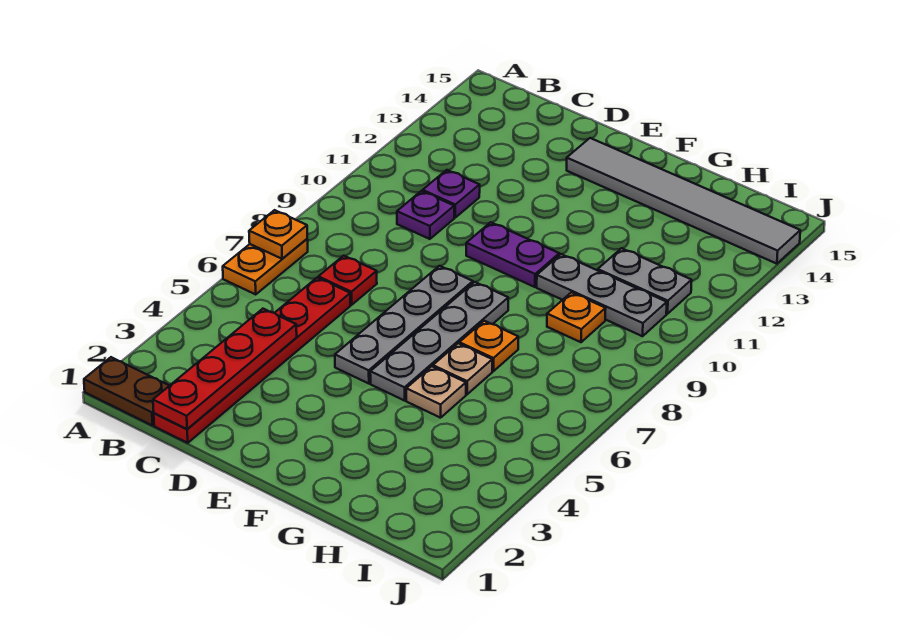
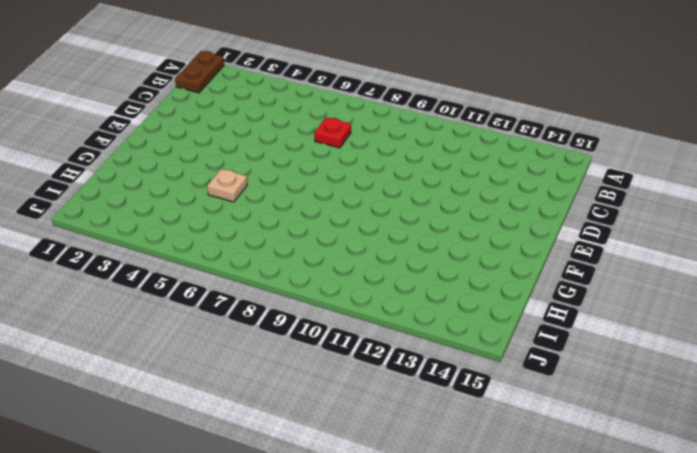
none -> orange 1x2 plate [223,239,308,294]
none -> red 1x6 plate [154,278,351,443]
none -> purple 1x1 plate [397,191,454,239]

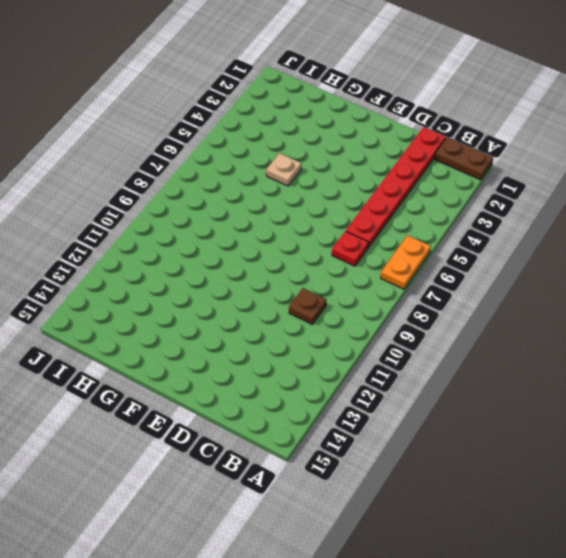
brown 1x1 plate [289,288,326,324] -> purple 1x1 plate [397,191,454,239]
none -> purple 1x1 plate [423,170,480,217]
none -> grey 1x4 plate [335,266,473,384]
none -> purple 1x2 plate [466,222,559,287]

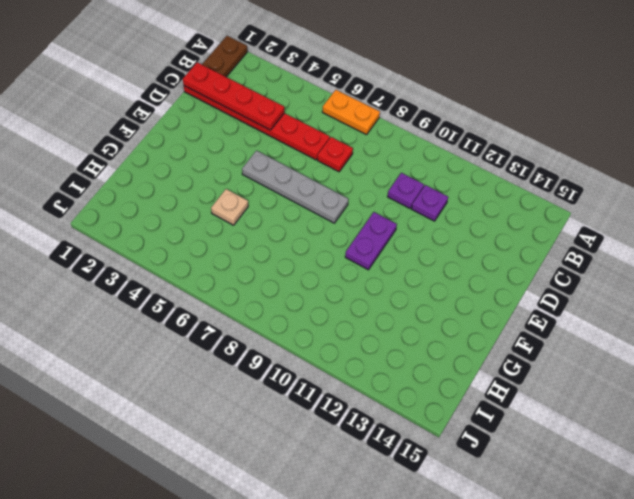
none -> grey 1x6 tile [567,138,800,264]
none -> grey 1x4 plate [370,282,508,401]
none -> tan 1x1 plate [433,343,492,394]

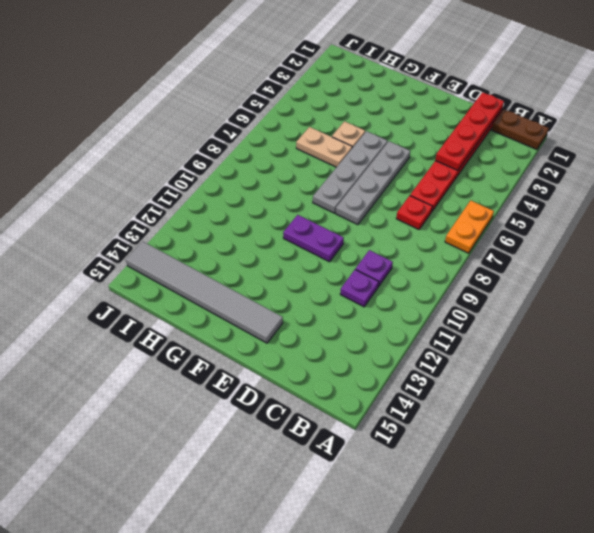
tan 1x2 plate [296,127,352,167] -> tan 1x1 plate [433,343,492,394]
none -> orange 1x1 plate [459,321,518,371]
none -> grey 1x3 plate [537,254,667,336]
none -> orange 1x1 plate [547,292,606,342]

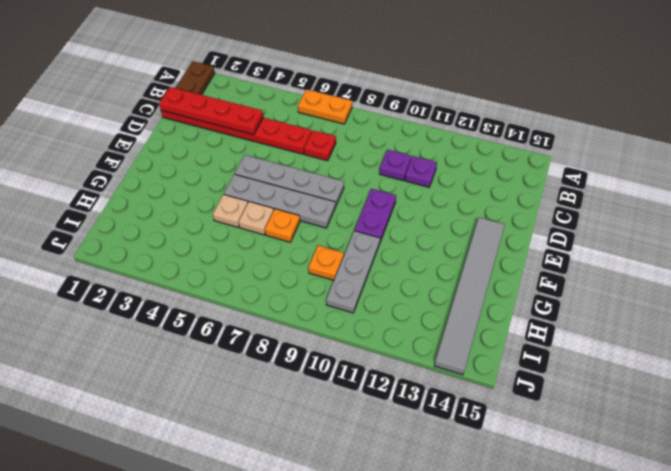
none -> grey 1x2 plate [598,248,692,314]
none -> orange 1x1 plate [249,210,307,259]

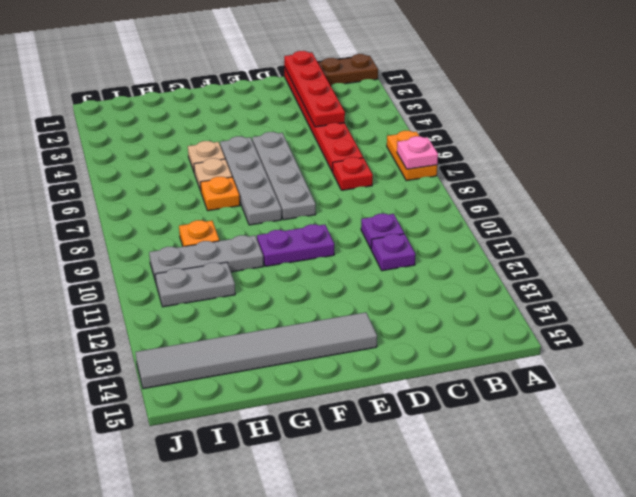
pink 1x1 plate [397,136,438,169] -> orange 1x1 plate [249,210,307,259]

